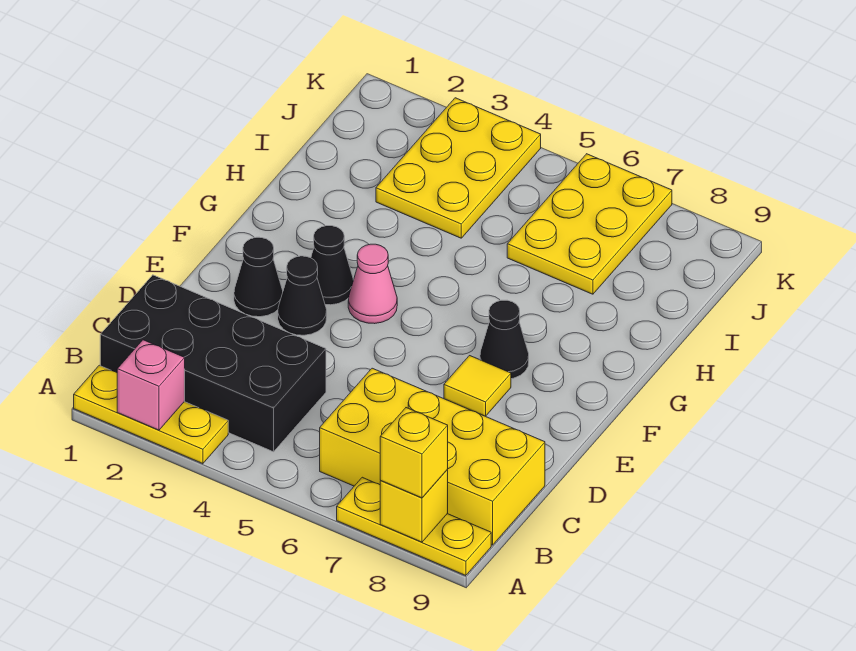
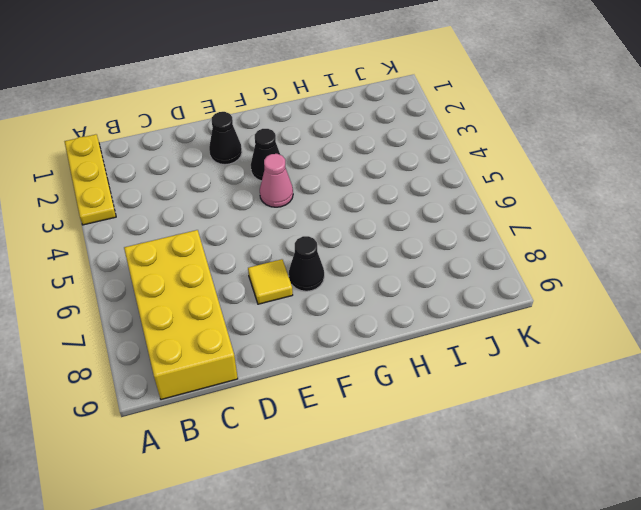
none -> yellow 1x3 plate [337,477,491,576]
none -> black 2x4 brick [100,275,326,452]
none -> black 1x1 cone [278,256,327,335]

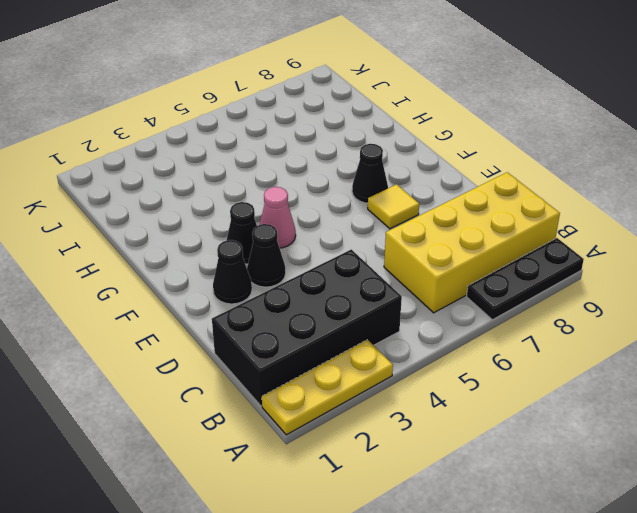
black 1x3 plate [467,238,584,320] -> yellow 1x3 plate [337,477,491,576]
none -> yellow 2x3 plate [376,98,541,238]
none -> yellow 2x3 plate [507,154,672,294]
none -> pink 1x1 brick [117,340,185,430]

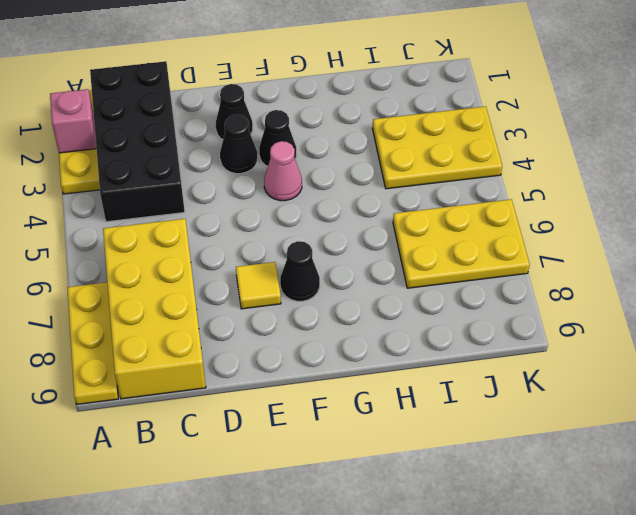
none -> yellow 1x1 brick [380,470,448,542]
none -> yellow 1x1 brick [380,408,448,498]

